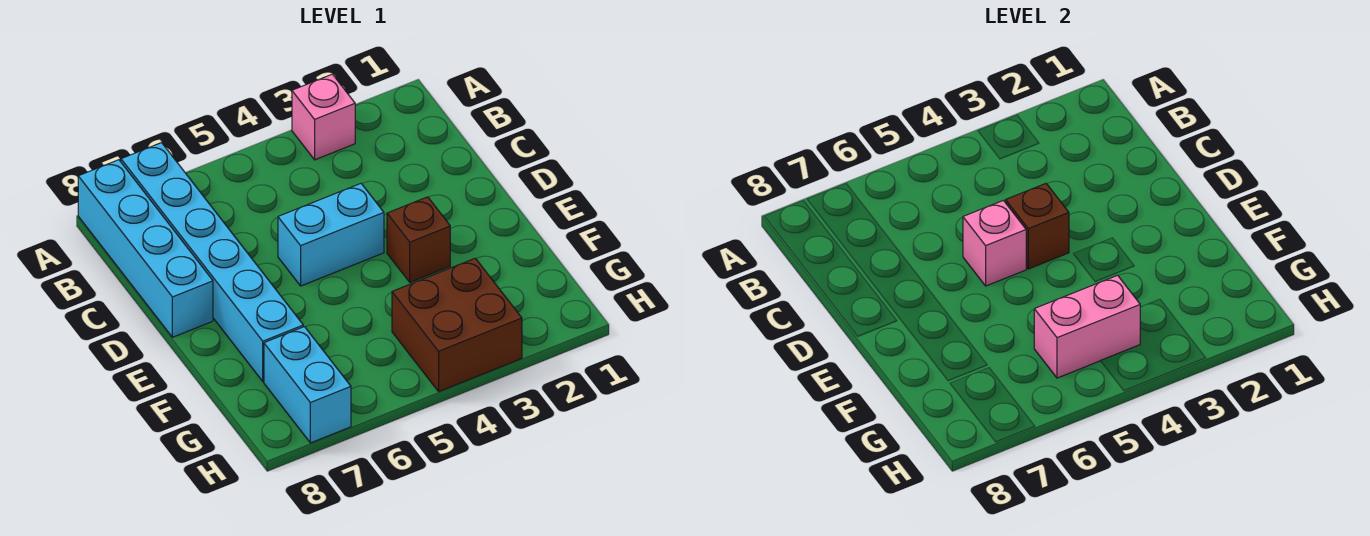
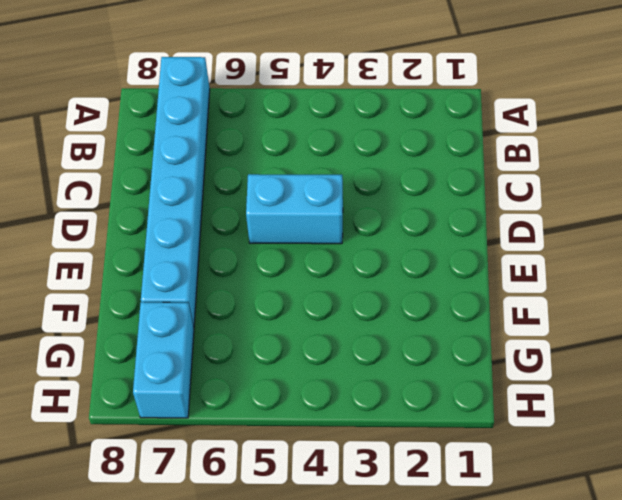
none -> pink 1x1 brick [292,74,355,160]
none -> cyan 1x4 brick [78,160,213,337]

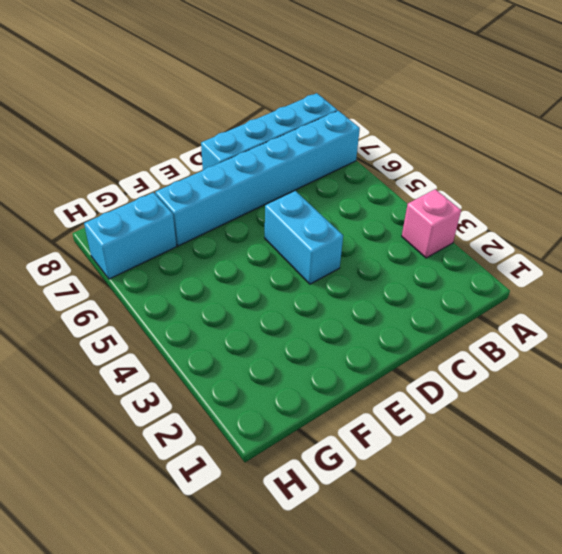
none -> brown 1x1 brick [387,197,450,282]
none -> brown 2x2 brick [392,258,522,391]

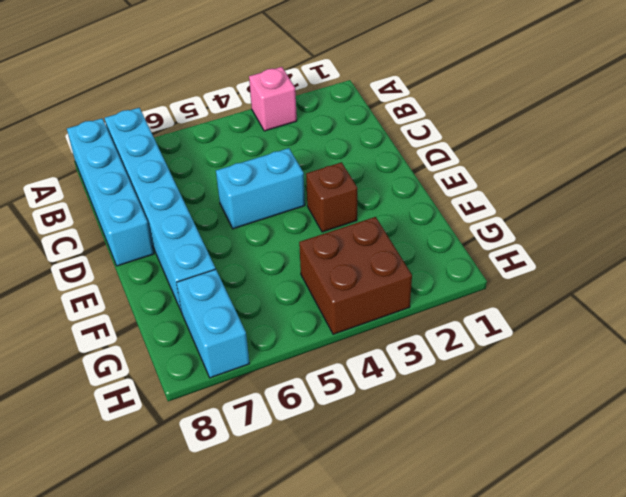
none -> brown 1x1 brick [1006,184,1069,269]
none -> pink 1x1 brick [963,200,1026,286]

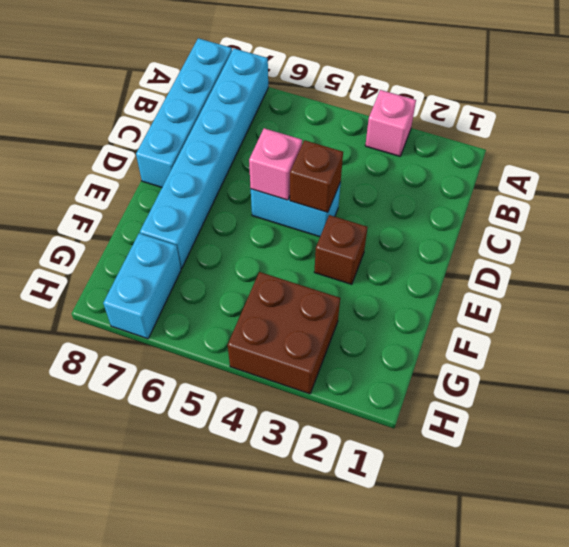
none -> pink 1x2 brick [1034,275,1140,378]

